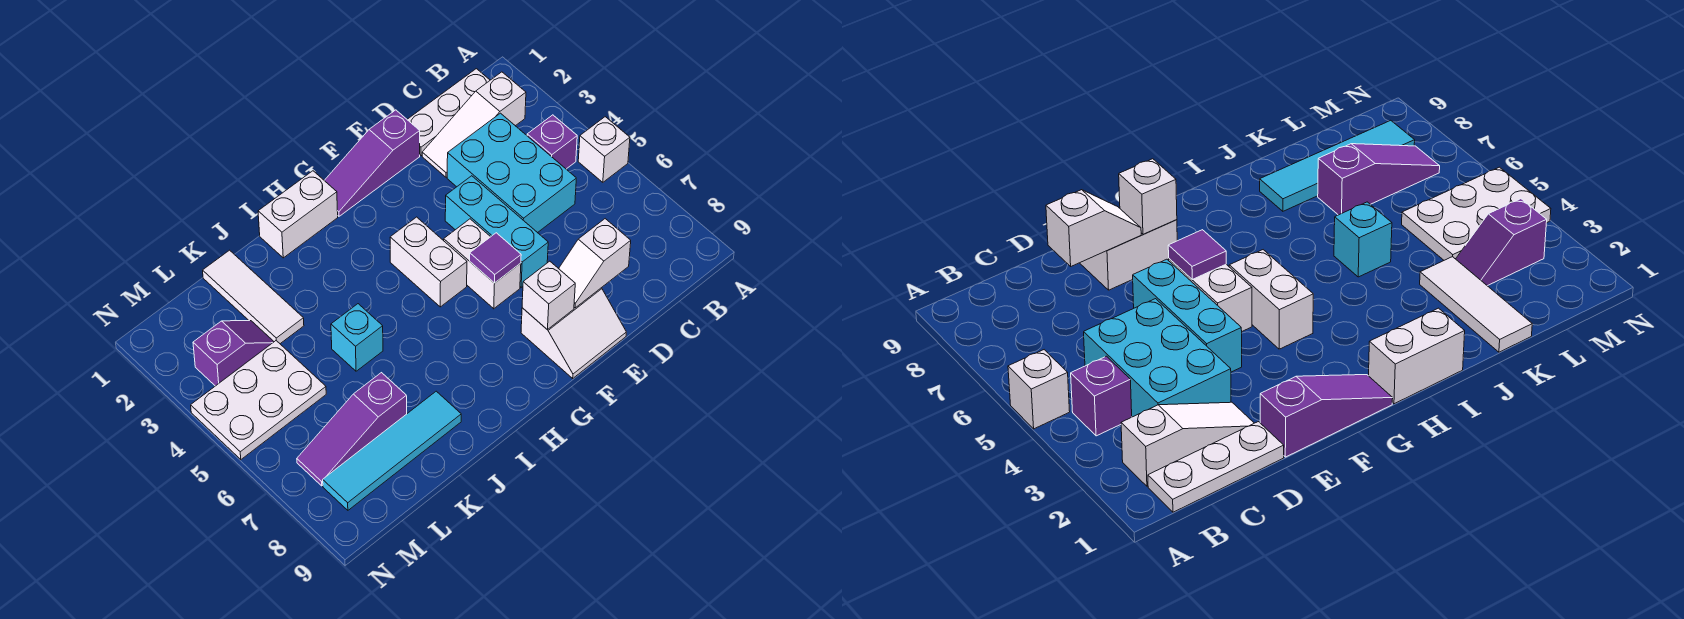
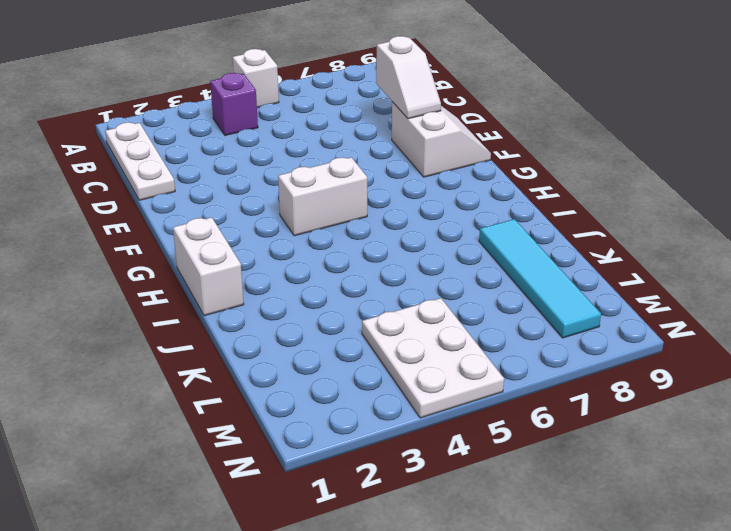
none -> white 1x3 slope [422,72,526,177]
none -> cyan 2x3 brick [447,113,576,233]
none -> purple 1x3 slope [324,110,420,216]

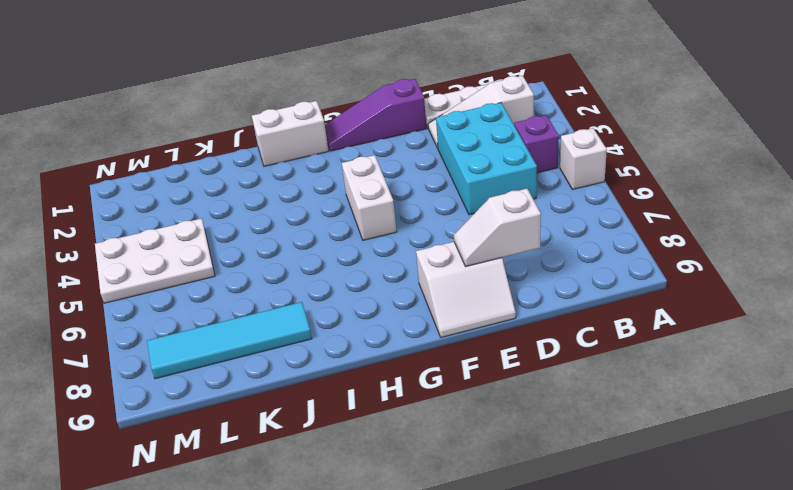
none -> cyan 1x3 brick [445,176,548,287]
none -> white 1x2 brick [444,219,521,309]
none -> cyan 1x1 brick [331,304,383,371]

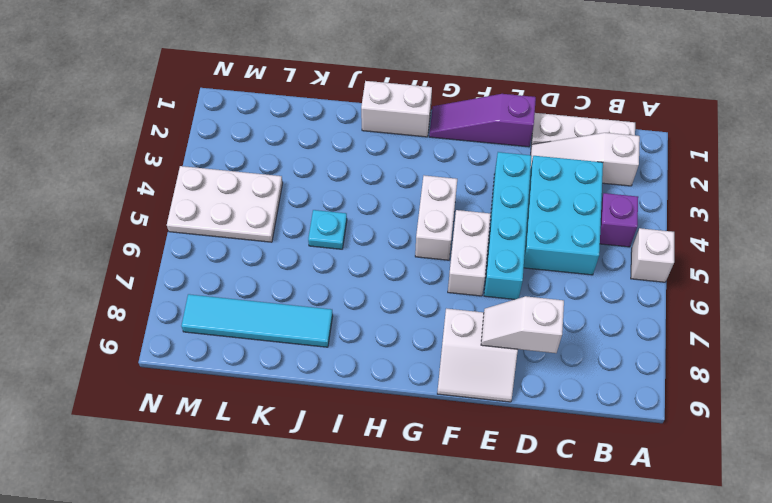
cyan 1x4 brick [484,152,532,300] -> cyan 1x3 brick [445,176,548,287]
cyan 1x1 plate [308,210,347,249] -> cyan 1x1 brick [331,304,383,371]
none -> white 1x3 tile [203,250,304,344]
none -> purple 1x3 slope [297,373,407,486]
none -> purple 1x2 slope [193,321,274,386]

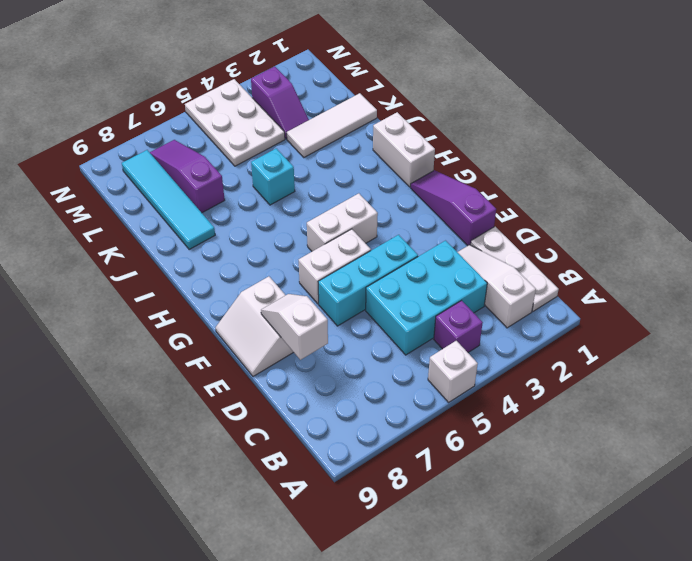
none -> purple 1x1 tile [470,233,521,283]
none -> white 1x1 brick [522,261,575,330]

